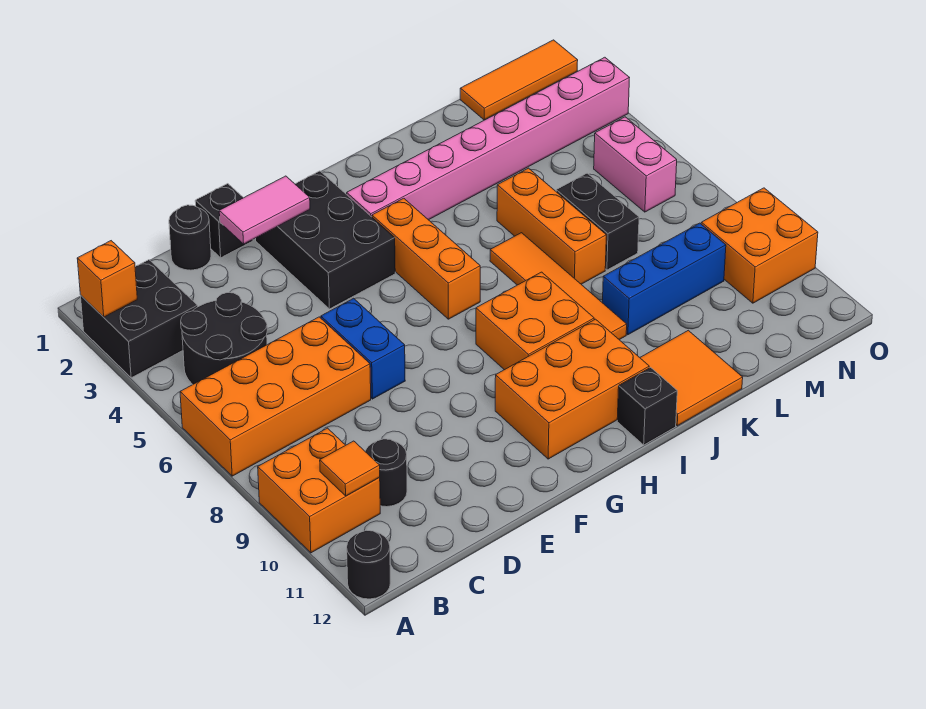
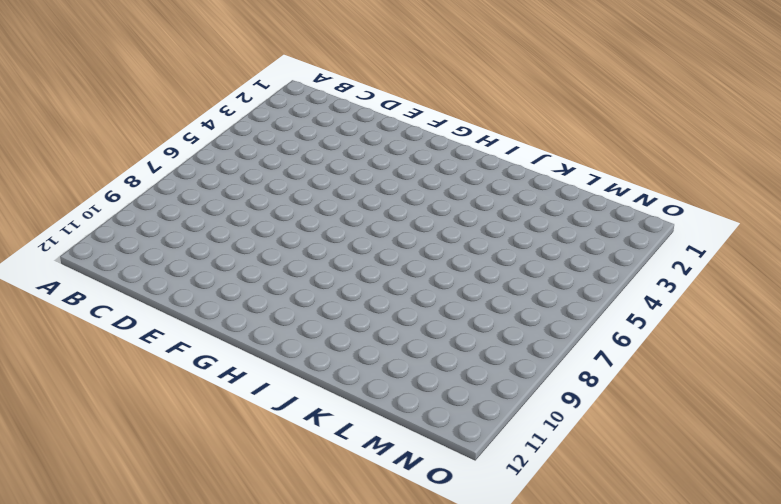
none -> black 2x2 brick [81,260,198,378]
none -> orange 2x4 brick [180,317,371,476]
none -> orange 2x2 brick [258,428,380,553]

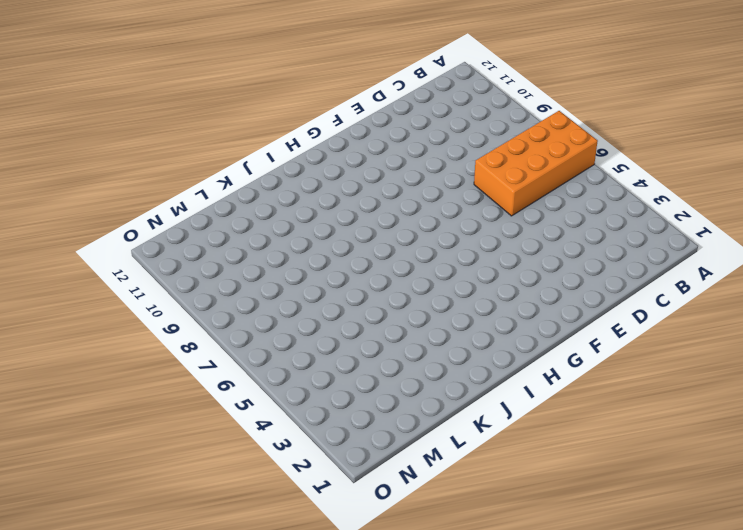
none -> black 2x2 brick [81,260,198,378]
none -> orange 2x2 brick [258,428,380,553]
none -> black 1x1 round brick [347,530,390,599]

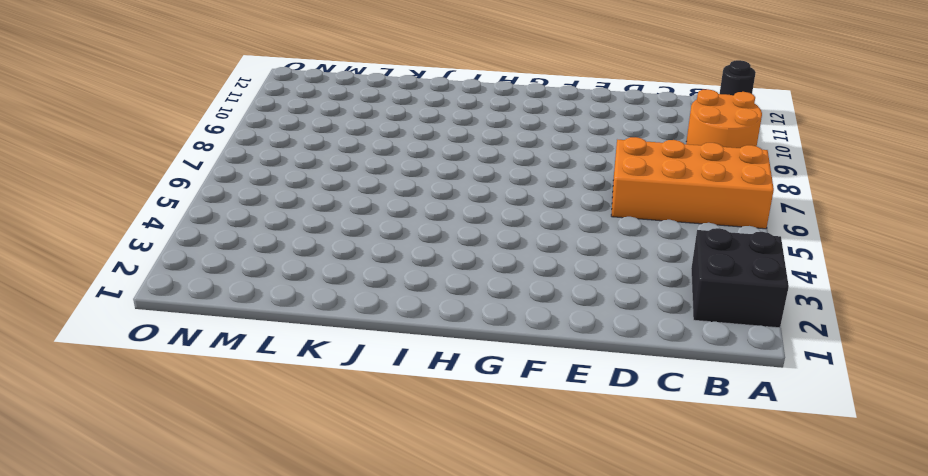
orange 2x2 round brick [686,89,762,148] -> orange 2x2 brick [258,428,380,553]
none -> black 2x2 round brick [181,293,267,384]
none -> black 1x1 round brick [365,439,407,507]
none -> black 1x1 round brick [169,205,211,270]

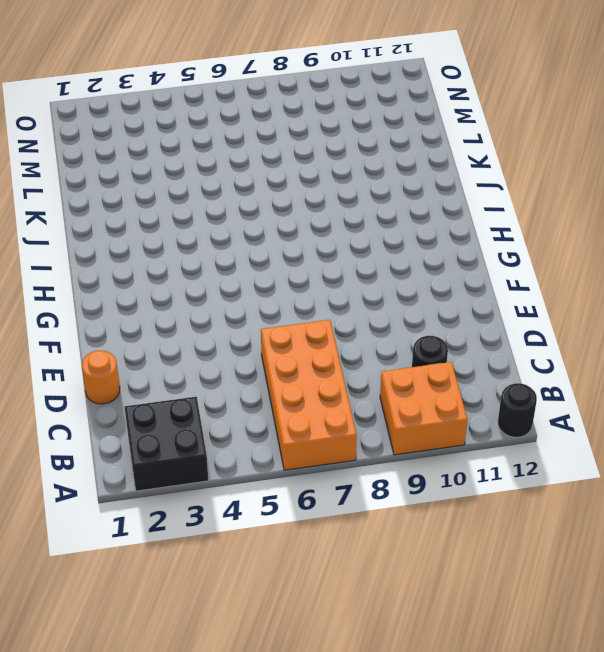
orange 1x1 round brick [82,351,120,404] -> black 1x1 round brick [169,205,211,270]
none -> black 2x2 round brick [181,293,267,384]
none -> black 1x1 brick [195,184,253,258]
none -> blue 1x2 brick [321,298,405,399]

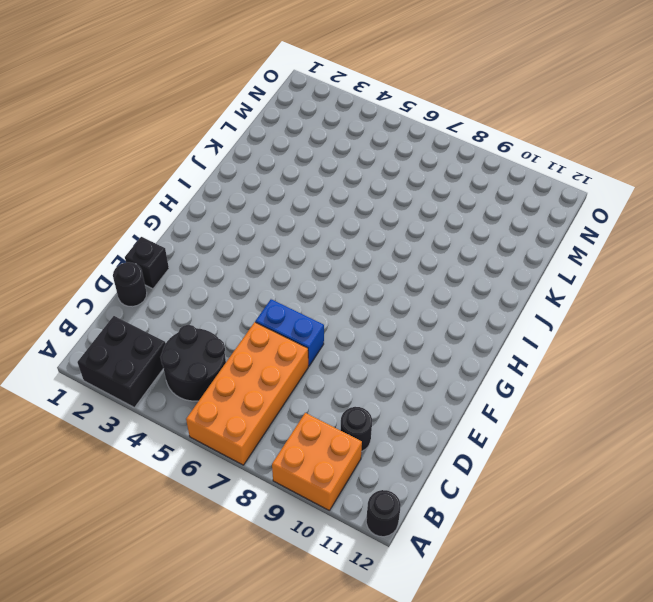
none -> black 2x3 brick [256,171,395,309]
none -> orange 2x3 brick [495,319,649,459]
none -> pink 1x8 brick [347,57,629,220]

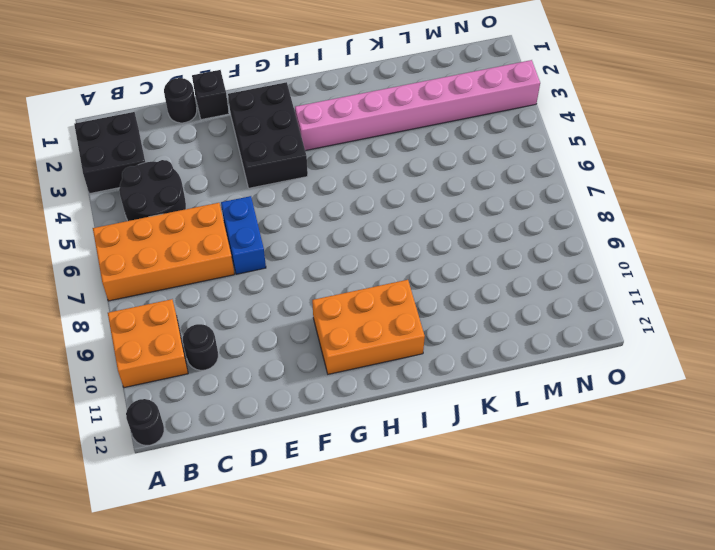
none -> orange 1x3 brick [372,198,480,319]
none -> orange 2x2 brick [476,272,594,370]
none -> black 1x1 brick [617,367,677,445]

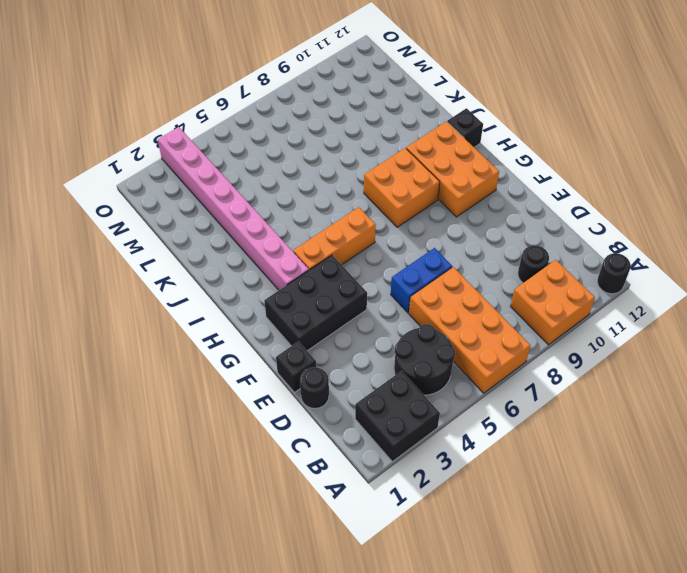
none -> orange 1x4 tile [490,233,627,340]
none -> orange 2x2 tile [640,330,743,426]
none -> orange 1x3 brick [497,168,606,284]

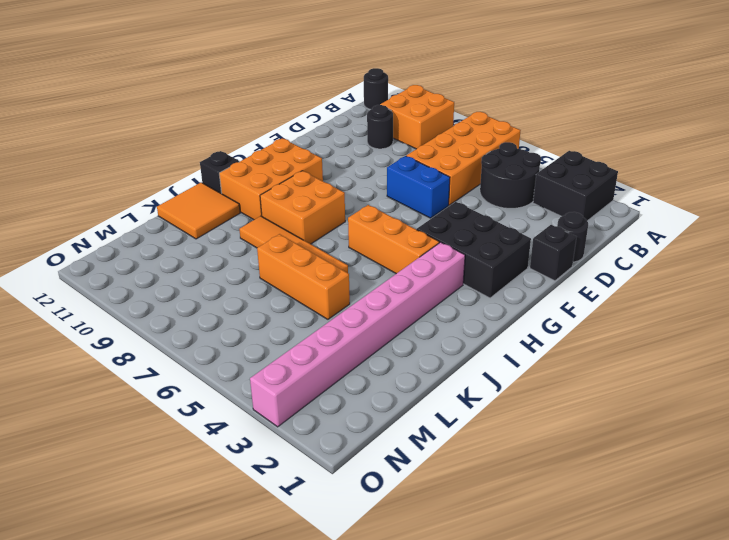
none -> blue 1x3 brick [603,223,726,335]
none -> black 1x2 brick [556,173,639,270]
none -> orange 1x3 tile [460,40,578,120]

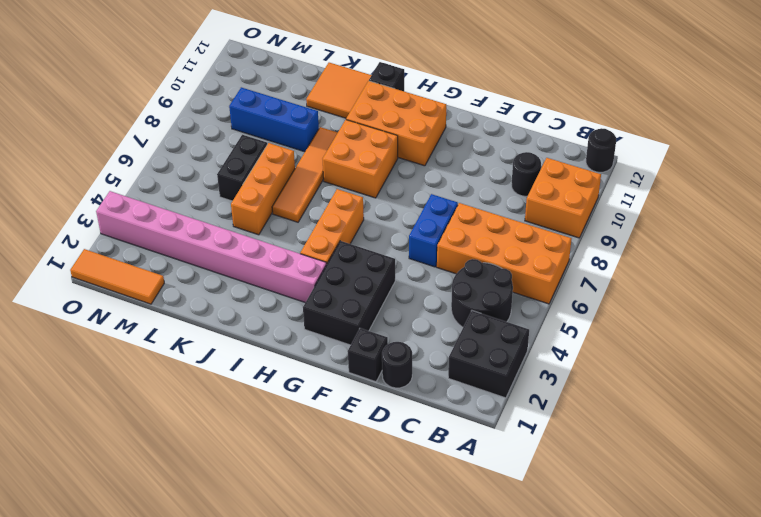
none -> pink 1x2 brick [594,117,677,212]
none -> orange 2x2 brick [701,188,818,303]
none -> orange 1x1 brick [77,241,137,317]

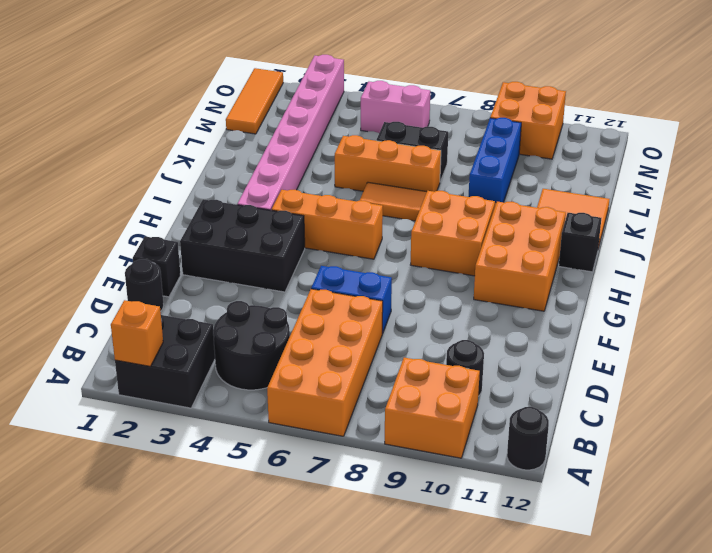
none -> orange 1x1 tile [320,441,380,496]
none -> pink 1x2 tile [219,176,310,244]

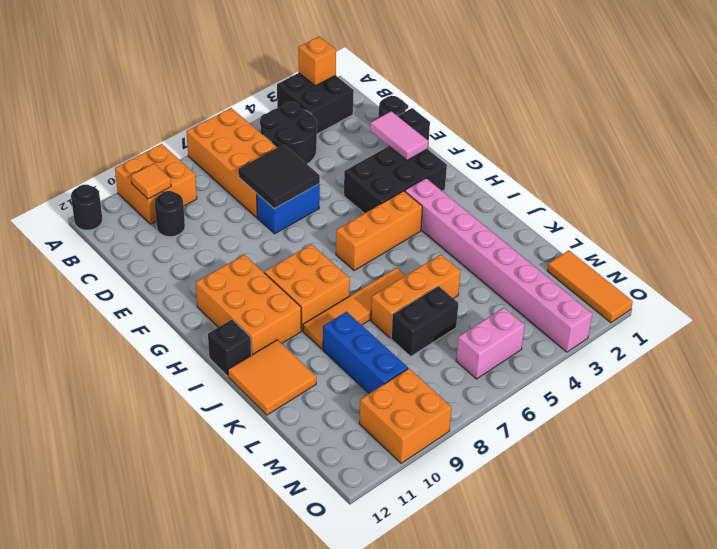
black 2x2 tile [238,144,320,209] -> none

